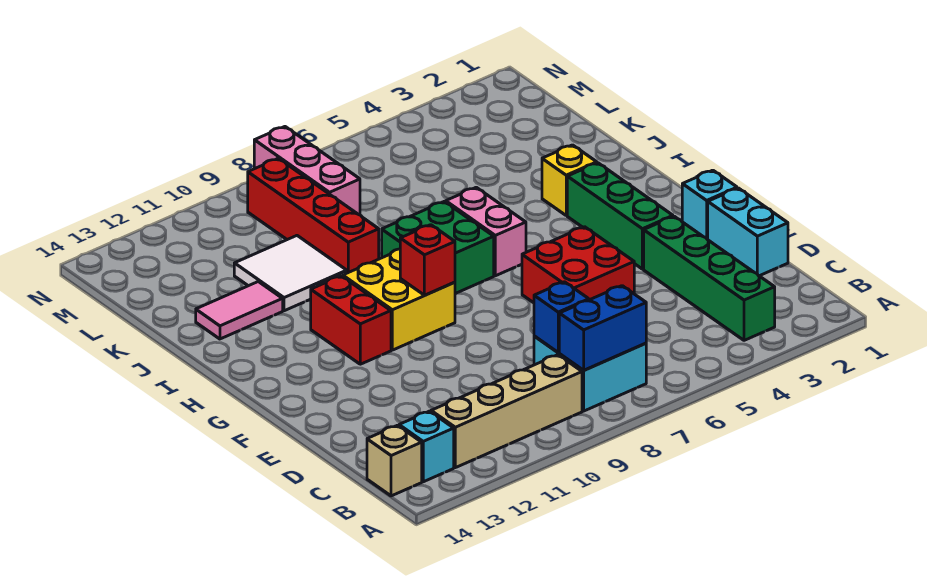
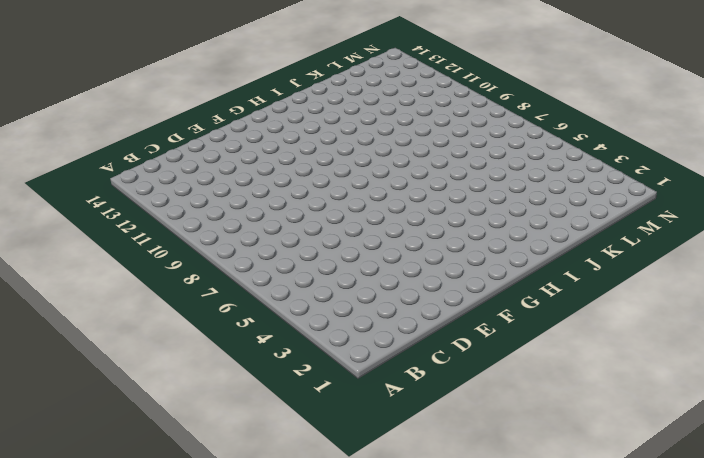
none -> green 1x4 brick [644,216,775,340]
none -> cyan 2x2 brick [534,336,646,411]
none -> tan 1x4 brick [431,355,582,468]

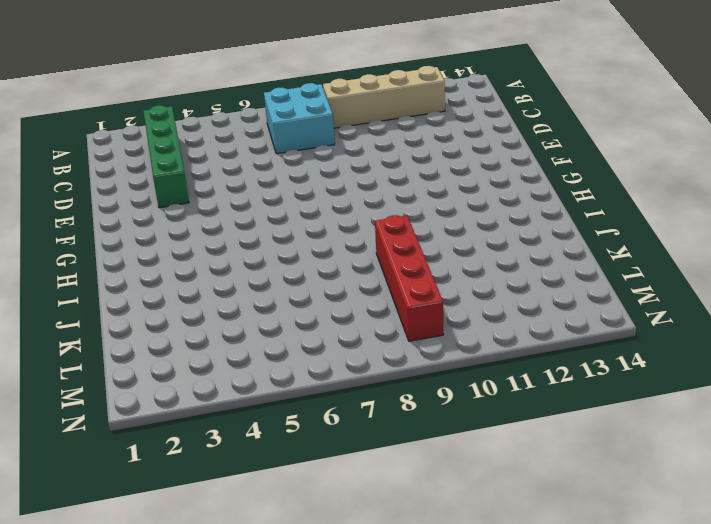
none -> cyan 1x1 brick [399,411,454,482]
none -> tan 1x1 brick [367,425,422,496]
none -> cyan 1x2 brick [708,188,788,276]

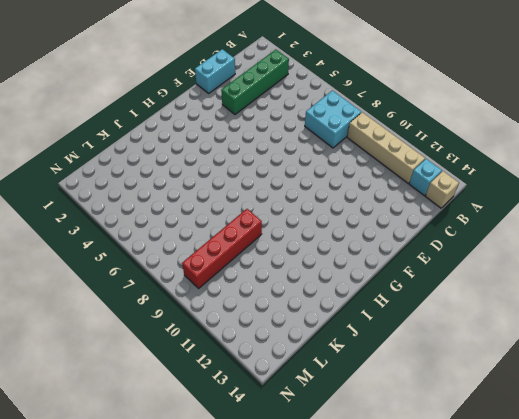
none -> red 2x2 brick [522,227,634,303]
none -> cyan 1x1 brick [682,170,737,240]
none -> green 1x3 brick [567,163,673,269]

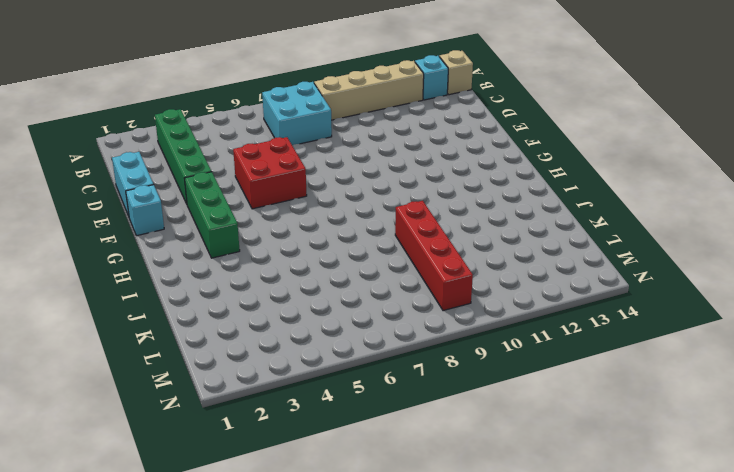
none -> yellow 2x2 brick [343,249,455,350]
none -> red 1x2 brick [311,276,391,364]
none -> pink 1x2 brick [446,187,526,276]

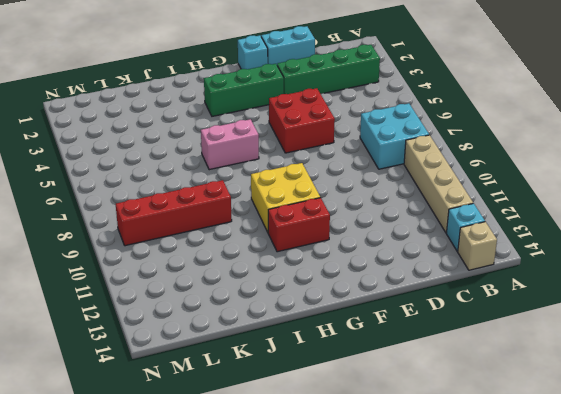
none -> green 2x2 brick [382,202,494,294]
none -> yellow 1x1 brick [542,145,597,215]
none -> white 2x2 tile [234,236,347,311]

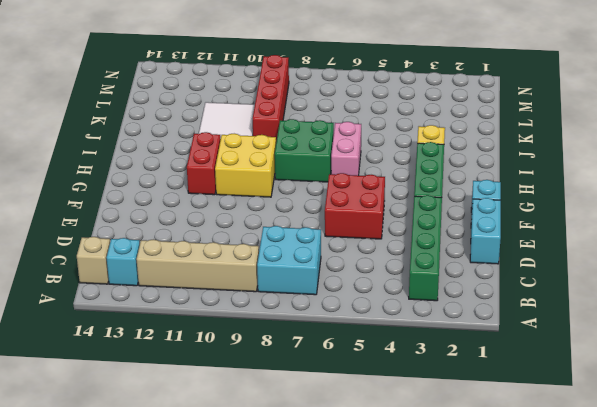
none -> pink 1x2 tile [196,282,283,339]
none -> pink 1x3 brick [254,127,360,215]
none -> blue 1x2 brick [559,286,646,370]

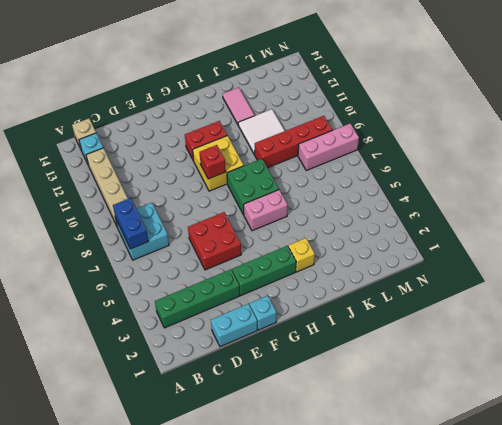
none -> blue 1x1 brick [534,282,589,352]

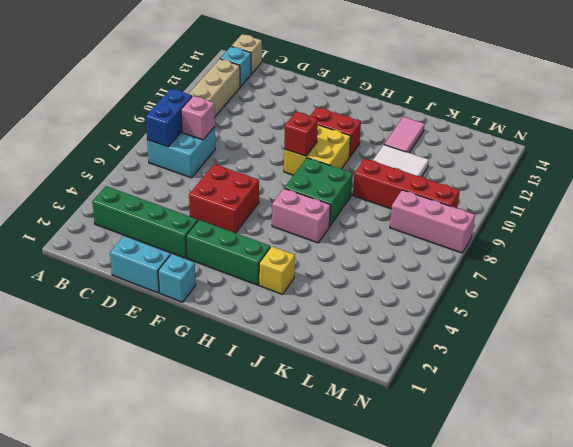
pink 1x1 brick [181,96,215,140] -> blue 1x1 brick [534,282,589,352]

